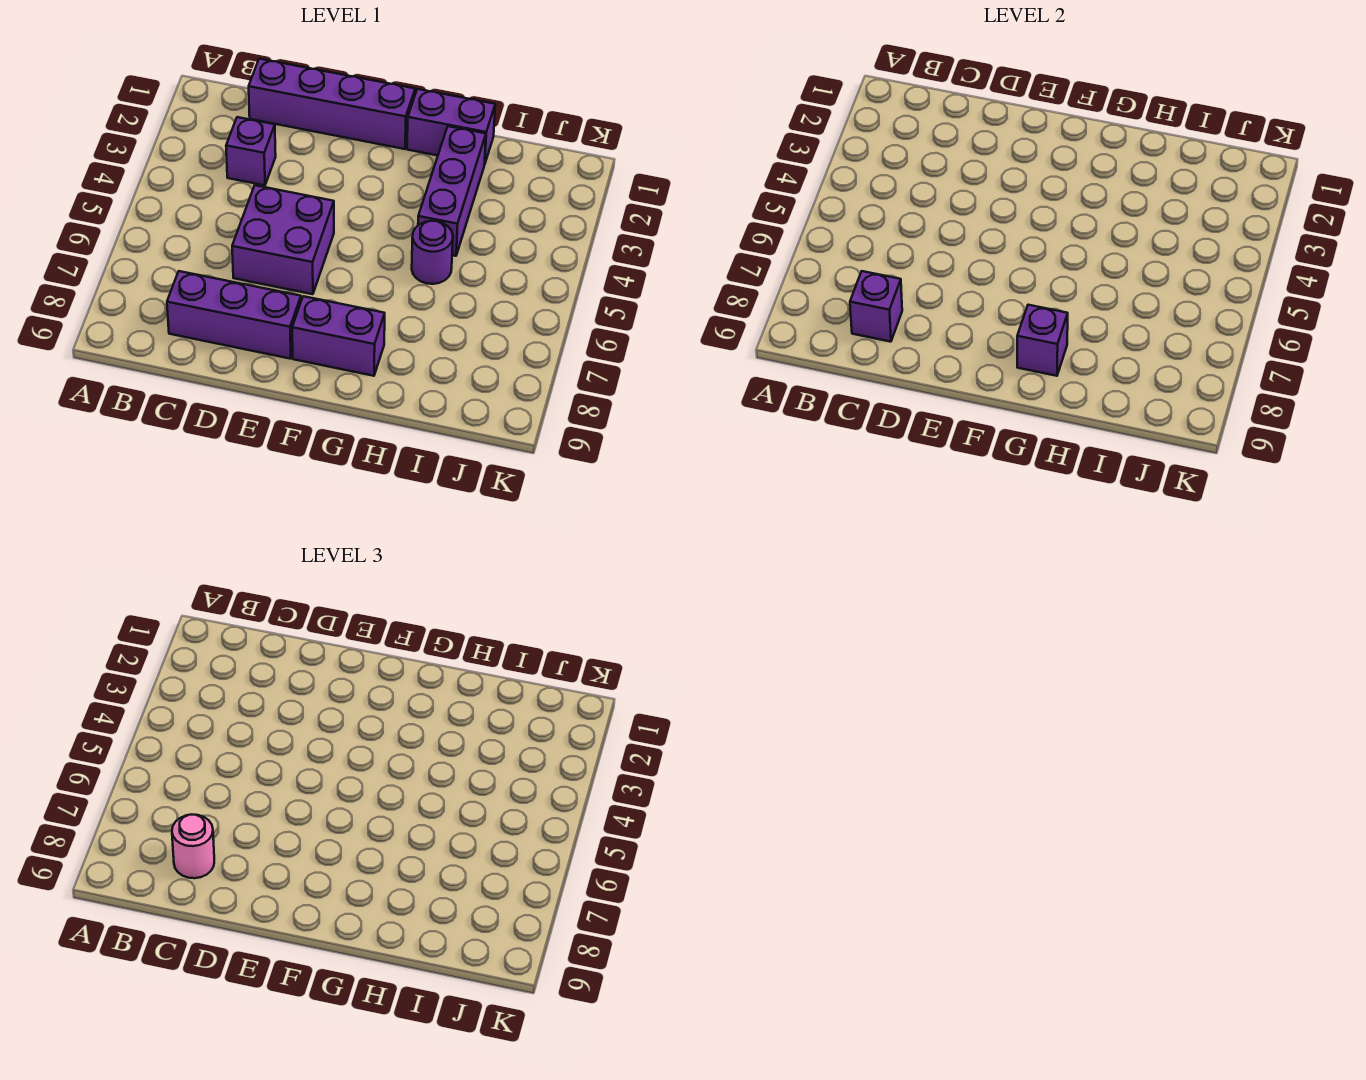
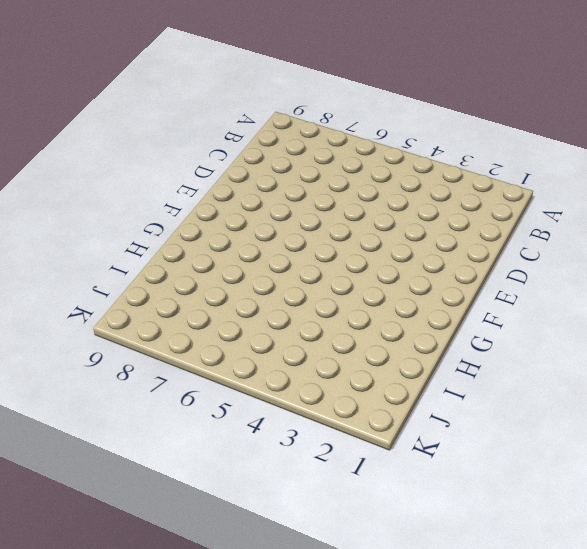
none -> purple 1x4 brick [249,59,415,149]
none -> purple 1x1 brick [226,117,276,185]

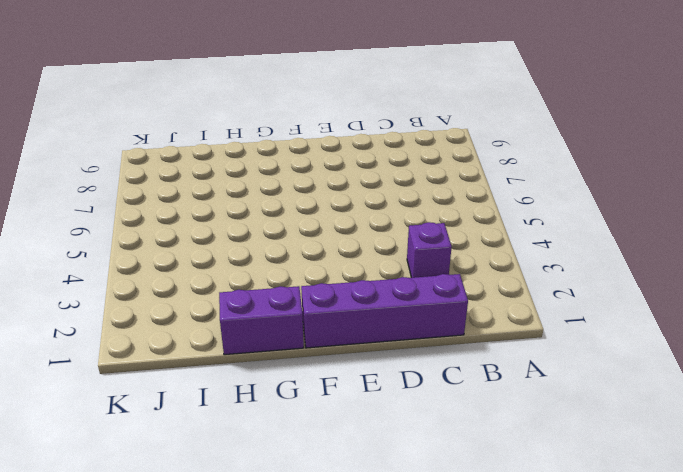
none -> purple 1x3 brick [167,271,301,359]
none -> purple 2x2 brick [232,185,334,294]

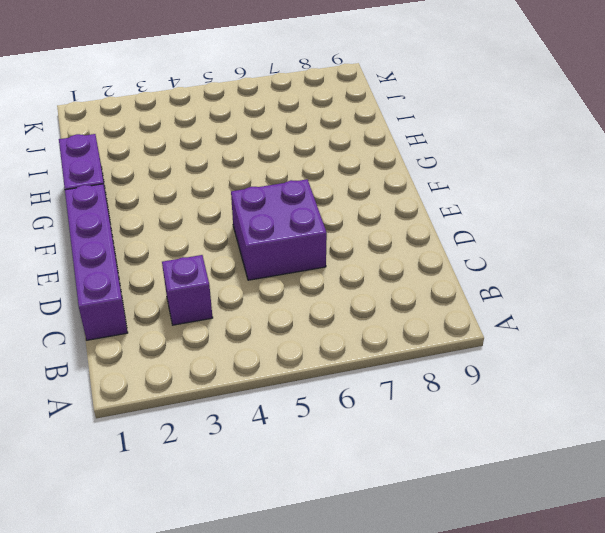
none -> purple 1x3 brick [167,271,301,359]
none -> purple 1x2 brick [292,296,385,376]

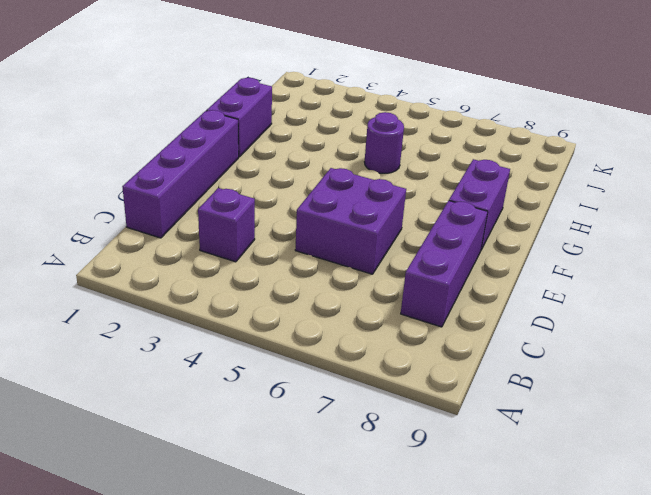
none -> purple 1x3 brick [418,126,486,256]
none -> purple 1x1 brick [850,271,902,342]

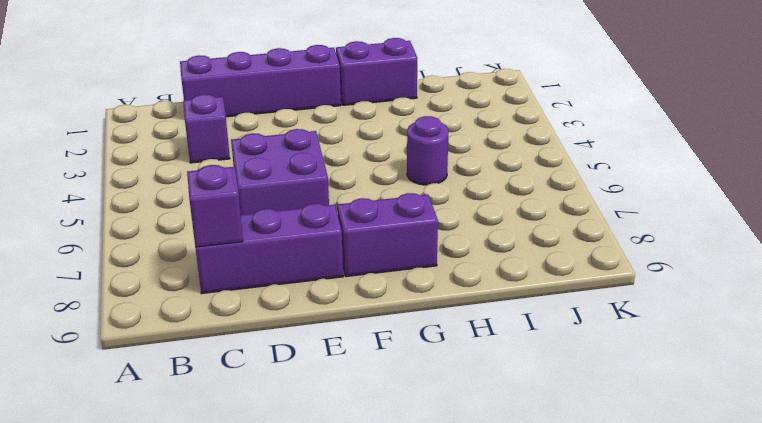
none -> purple 1x3 brick [418,126,486,256]
none -> purple 1x1 brick [1017,305,1068,376]

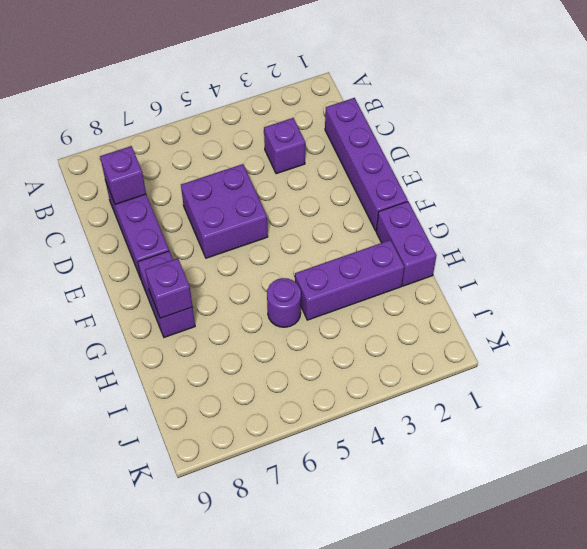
none -> pink 1x1 round brick [172,815,214,878]

